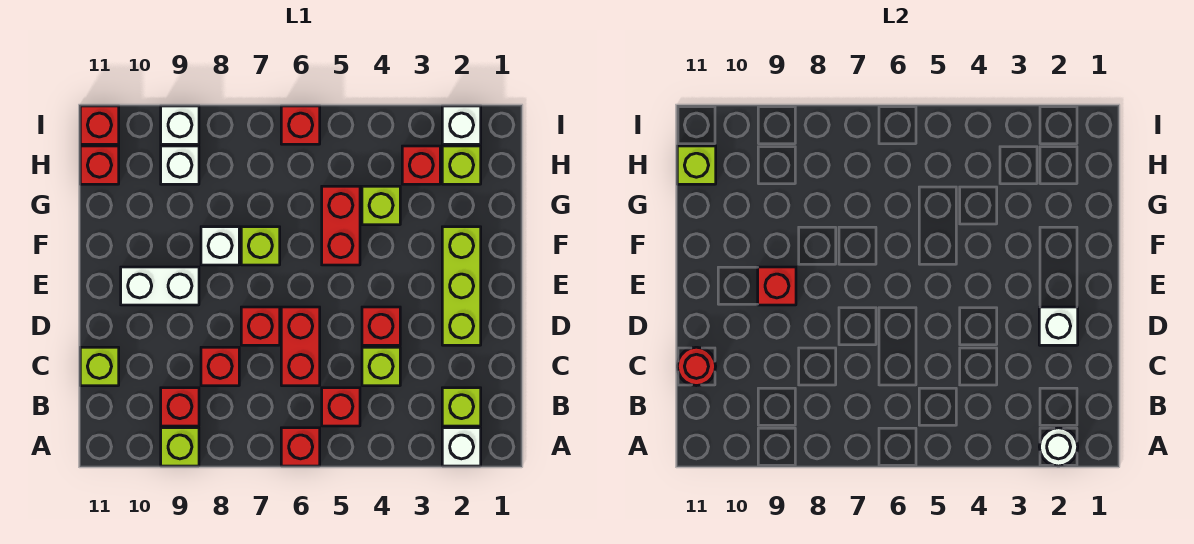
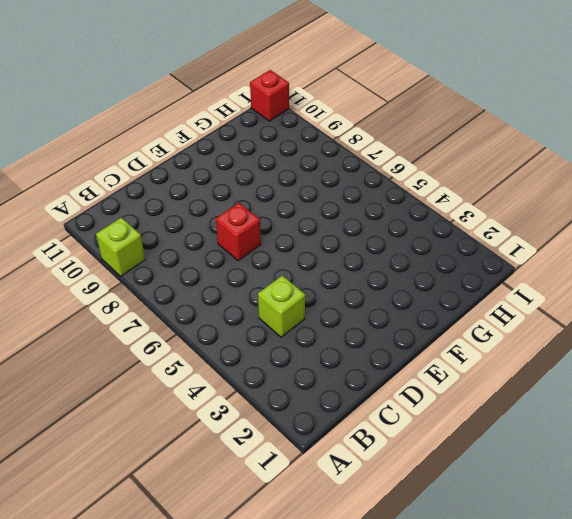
none -> white 1x1 brick [442,428,481,466]
none -> red 1x1 brick [281,428,320,466]
none -> lime 1x1 brick [442,388,481,426]
none -> red 1x1 brick [322,388,360,426]

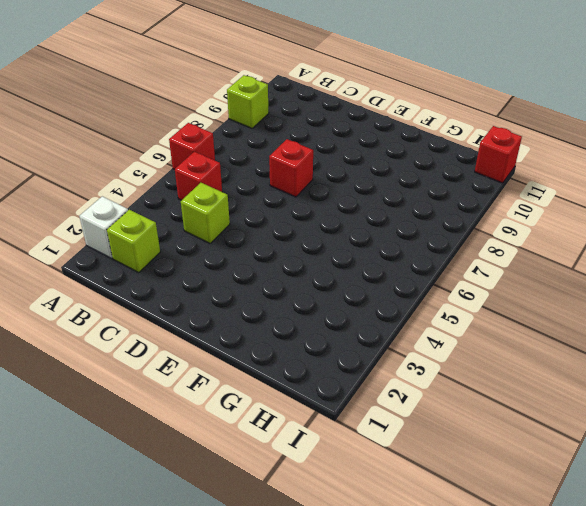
none -> red 1x1 brick [161,388,199,426]
none -> red 1x2 brick [281,307,320,386]
none -> red 1x1 brick [201,347,239,386]
none -> lime 1x1 brick [80,347,119,386]

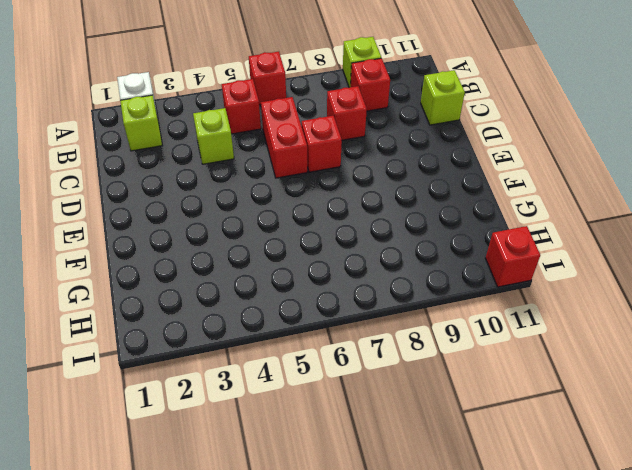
none -> lime 1x3 brick [442,227,481,345]
none -> red 1x1 brick [362,307,400,345]
none -> white 1x2 brick [121,267,199,305]
none -> red 1x2 brick [322,186,360,265]

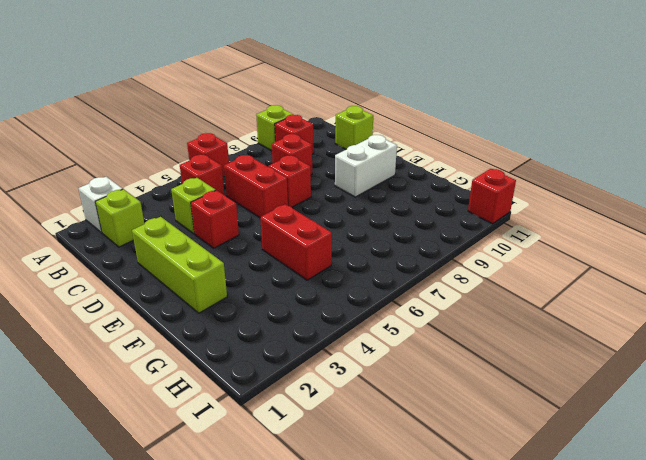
none -> lime 1x1 brick [241,227,280,265]
none -> white 1x1 brick [201,227,239,265]
none -> lime 1x1 brick [362,186,400,225]
none -> lime 1x1 brick [442,146,481,184]

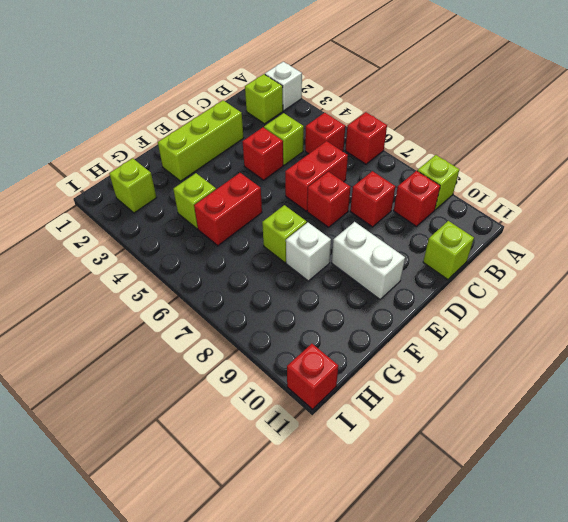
none -> red 1x1 brick [402,146,440,184]
none -> white 1x1 brick [161,146,199,184]
none -> red 1x1 brick [80,146,119,184]
none -> white 1x1 brick [442,106,481,144]

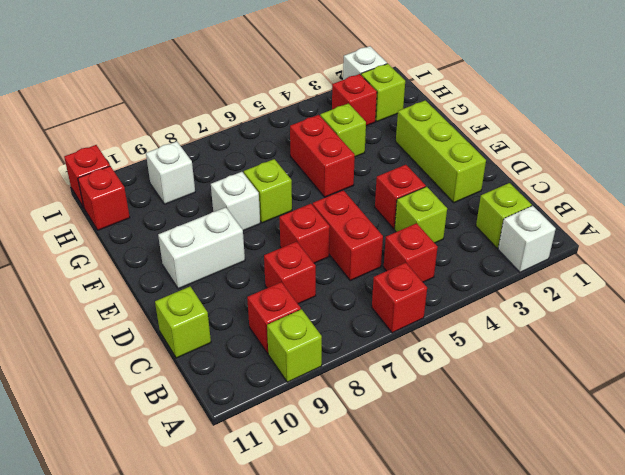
none -> red 1x1 brick [281,106,320,144]
none -> white 1x1 brick [161,106,199,144]
none -> white 1x1 round brick [1039,428,1078,466]
none -> red 1x1 round brick [677,347,716,386]

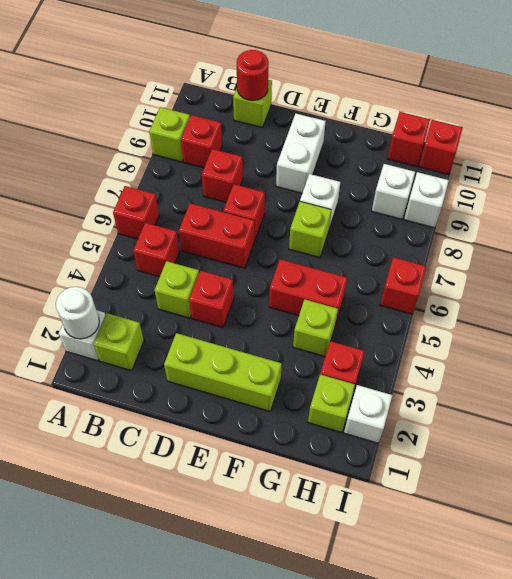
none -> white 1x1 brick [1039,307,1078,345]
none -> red 1x1 brick [758,267,796,305]
none -> lime 1x1 brick [677,146,716,184]

